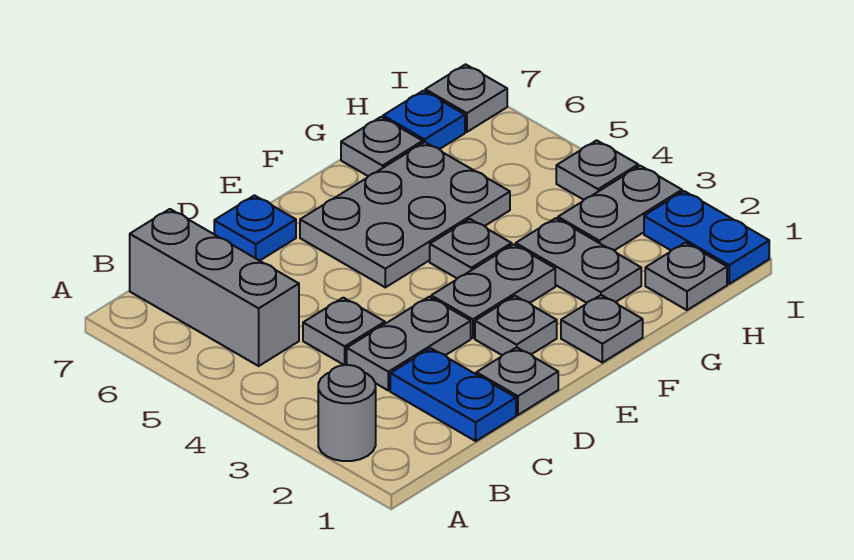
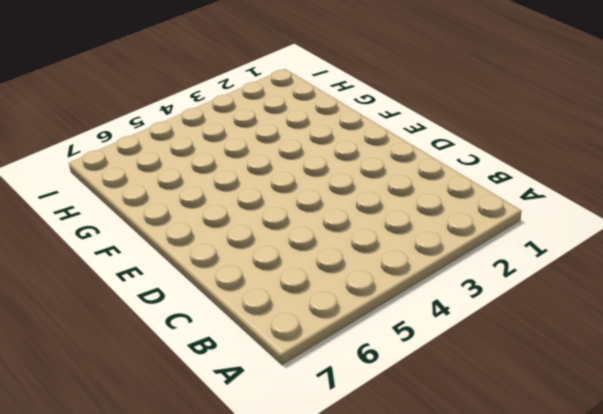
none -> grey 1x1 round brick [318,365,376,461]
none -> grey 1x3 brick [130,209,299,366]
none -> blue 1x2 plate [390,348,516,441]

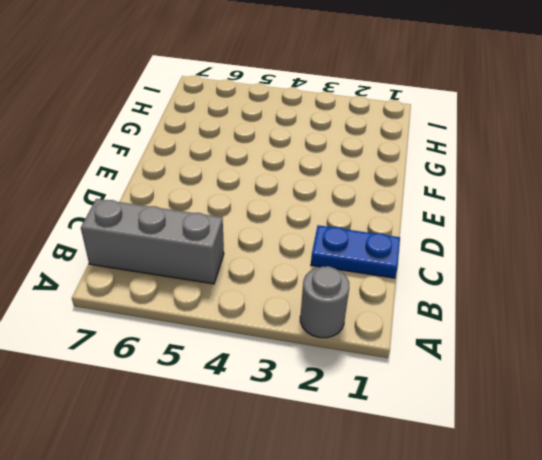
none -> grey 1x2 plate [347,297,471,390]
none -> grey 1x1 plate [303,298,385,365]
none -> grey 1x1 plate [476,347,558,415]

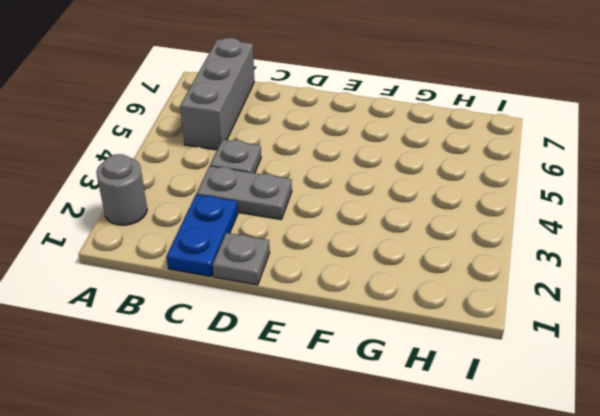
none -> blue 1x1 plate [214,195,296,261]
none -> grey 1x1 plate [475,296,557,355]
none -> grey 1x2 plate [431,244,555,338]

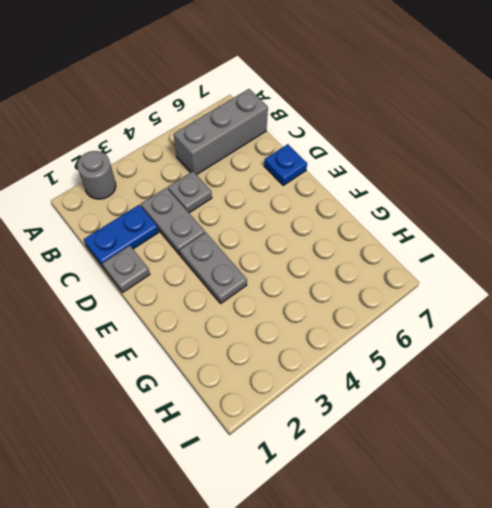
none -> grey 1x1 plate [475,296,557,355]
none -> grey 2x3 plate [300,142,510,287]
none -> grey 1x1 plate [561,295,643,363]

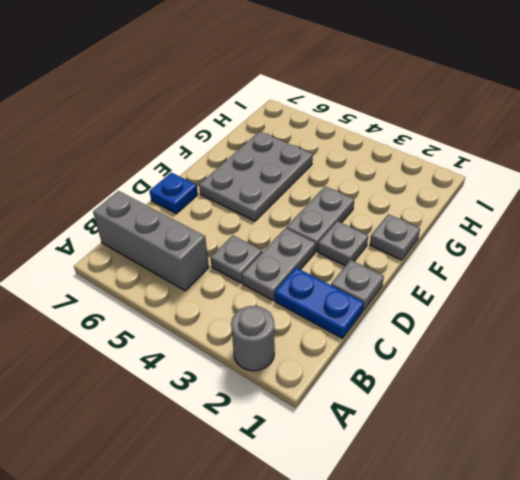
none -> grey 1x1 plate [430,219,512,278]
none -> grey 1x2 plate [516,218,641,303]
none -> grey 1x1 plate [341,117,423,176]

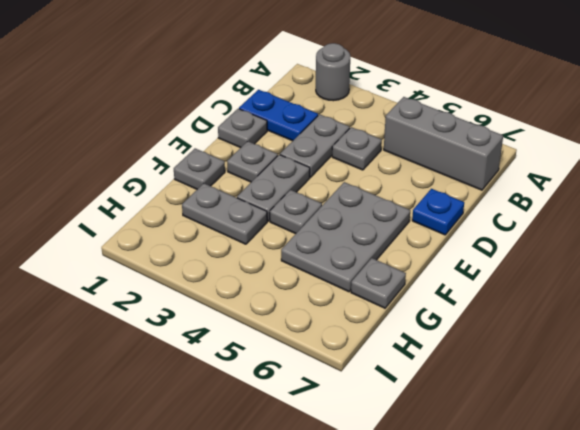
none -> grey 1x1 plate [645,243,727,310]
none -> grey 1x2 plate [558,166,682,250]
none -> blue 1x1 plate [383,91,465,149]

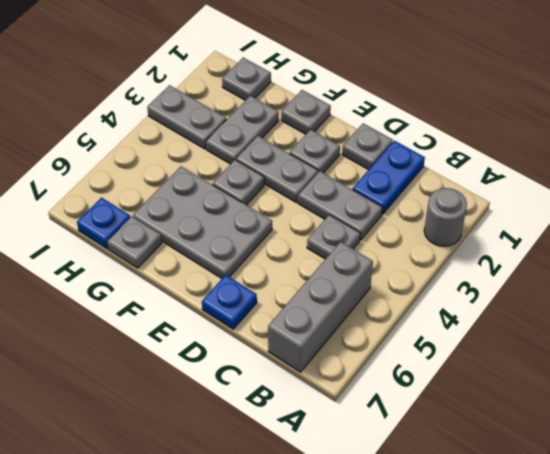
none -> blue 1x2 plate [644,191,769,284]
none -> grey 1x1 plate [556,140,638,200]
none -> grey 1x1 plate [425,64,507,132]

